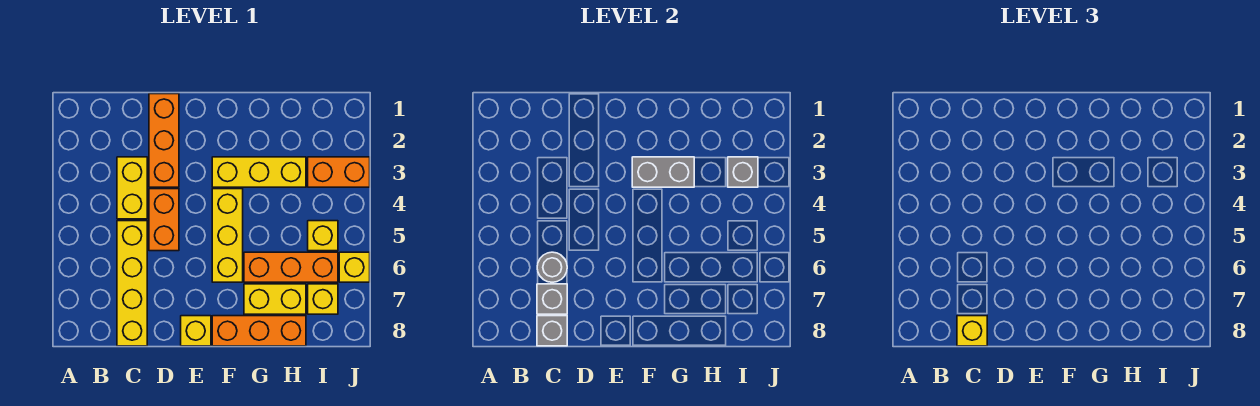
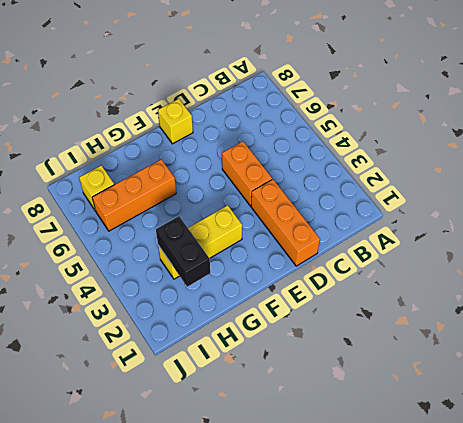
black 1x2 brick [156,216,210,287] -> none
none -> yellow 1x2 brick [117,157,147,219]
none -> yellow 1x4 brick [117,221,147,346]
none -> yellow 1x3 brick [212,189,243,282]

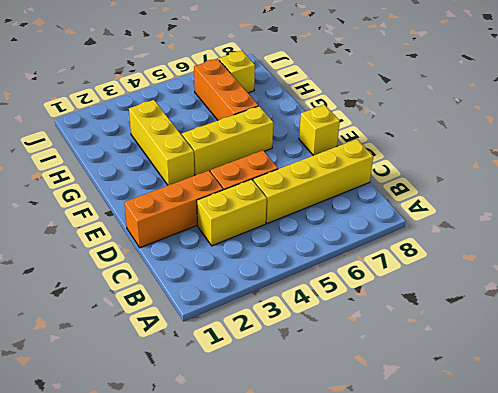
none -> orange 1x3 brick [212,316,306,346]
none -> yellow 1x2 brick [244,284,306,314]
none -> orange 1x2 brick [308,157,370,187]

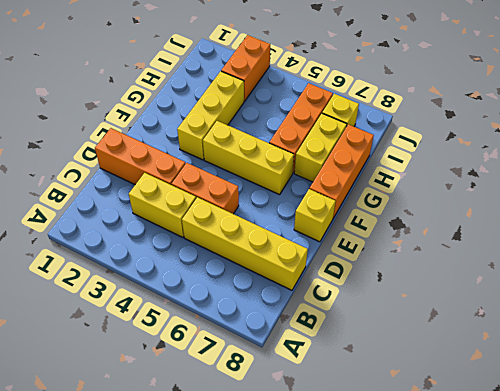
none -> yellow 1x1 brick [308,221,338,251]
none -> yellow 1x1 brick [339,252,370,282]
none -> grey 1x1 round brick [537,252,567,282]

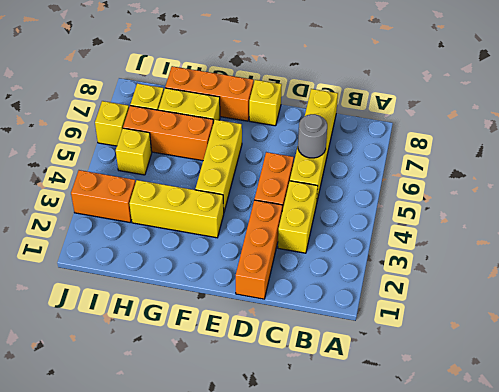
none -> grey 1x1 brick [537,284,567,314]
none -> grey 1x1 brick [537,316,567,346]
none -> grey 1x2 brick [632,157,694,187]

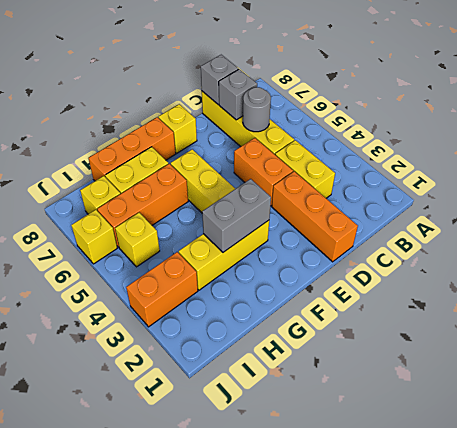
none -> grey 1x1 brick [728,157,758,187]
none -> yellow 1x1 brick [957,316,987,346]

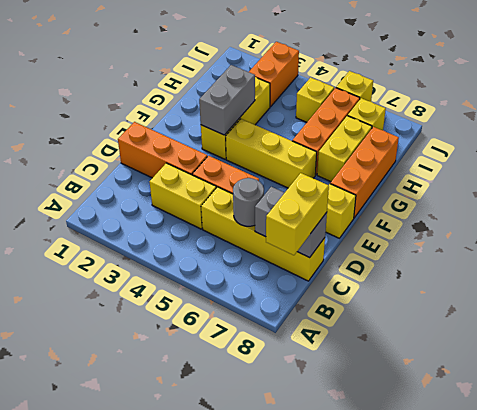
yellow 1x2 brick [266,173,329,255] -> yellow 1x1 brick [957,316,987,346]
none -> grey 1x1 brick [728,157,758,187]

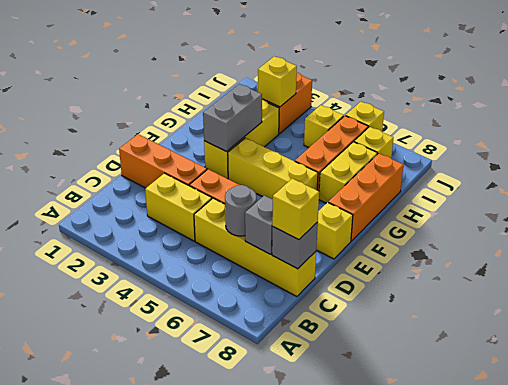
yellow 1x1 brick [258,56,297,107] -> grey 1x1 brick [728,157,758,187]

